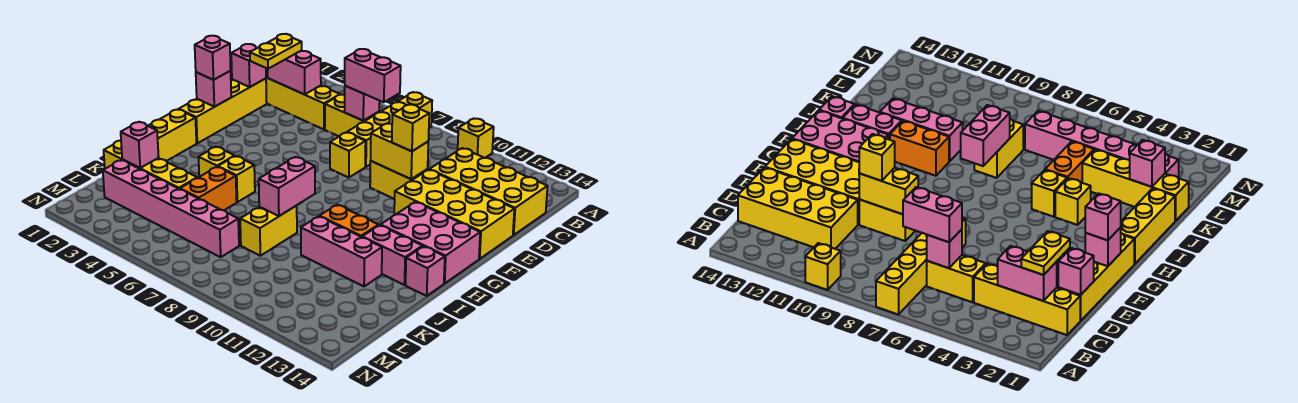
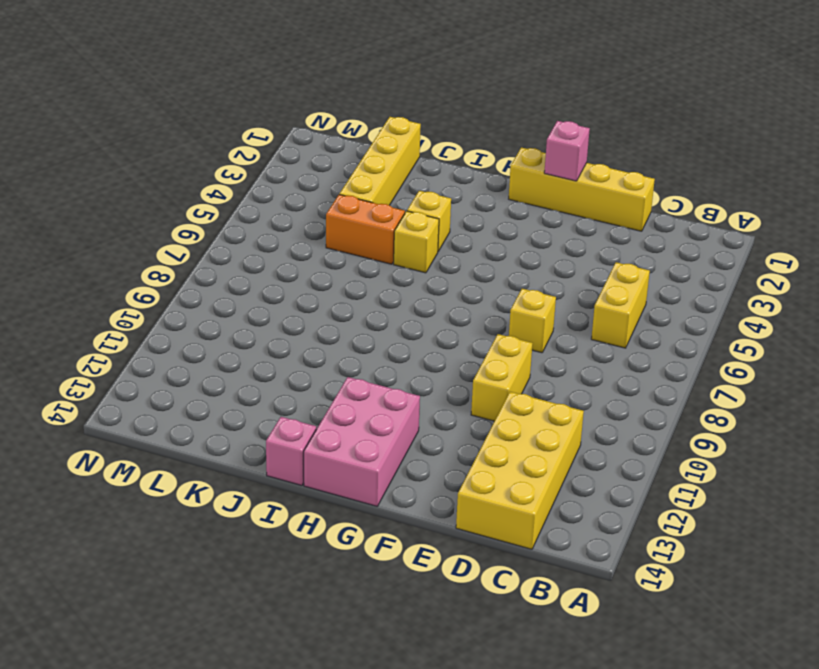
none -> yellow 1x4 brick [347,92,432,167]
none -> yellow 1x1 brick [458,119,494,158]
none -> yellow 1x4 brick [266,68,340,129]
none -> yellow 2x4 brick [394,170,514,259]

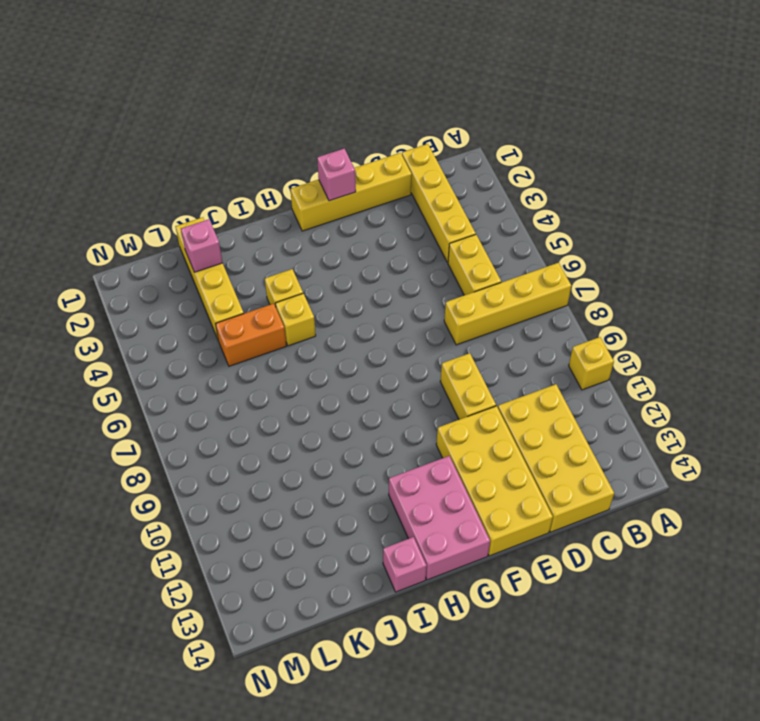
none -> yellow 1x1 brick [330,132,366,178]
none -> yellow 1x3 brick [148,110,197,161]
none -> orange 1x2 brick [320,205,379,237]
none -> pink 1x2 brick [362,225,422,285]

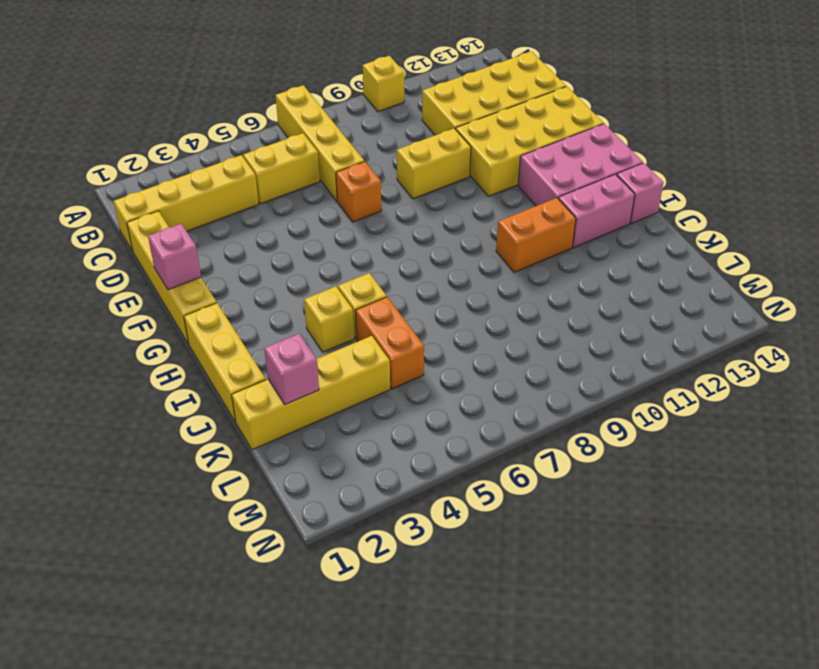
orange 1x1 brick [336,161,381,222] -> yellow 1x1 brick [330,132,366,178]
none -> yellow 1x2 brick [240,206,297,256]
none -> pink 1x3 brick [301,216,382,286]
none -> pink 1x6 brick [103,160,239,257]
none -> pink 1x2 brick [268,51,321,94]

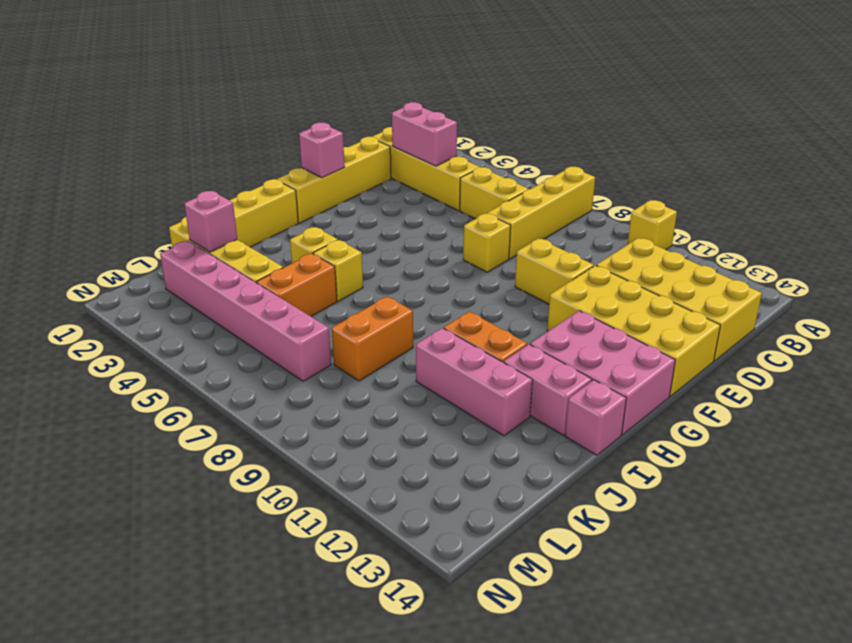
orange 1x2 brick [332,296,413,381] -> yellow 1x2 brick [240,206,297,256]
none -> pink 1x1 brick [344,86,380,121]
none -> pink 1x1 brick [231,44,266,87]
none -> yellow 1x2 brick [371,123,428,179]
none -> pink 1x2 brick [259,157,315,216]

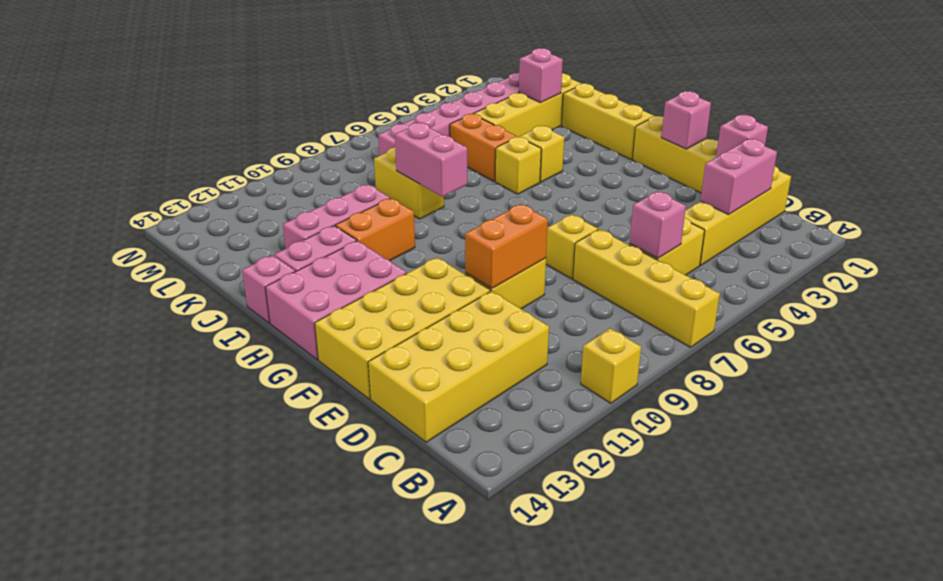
orange 1x2 brick [465,204,548,289] -> yellow 1x2 brick [371,123,428,179]
none -> yellow 1x2 plate [250,34,302,69]
none -> pink 1x2 brick [345,49,401,102]
none -> yellow 1x1 brick [392,105,429,151]
none -> pink 1x1 brick [195,36,231,80]

